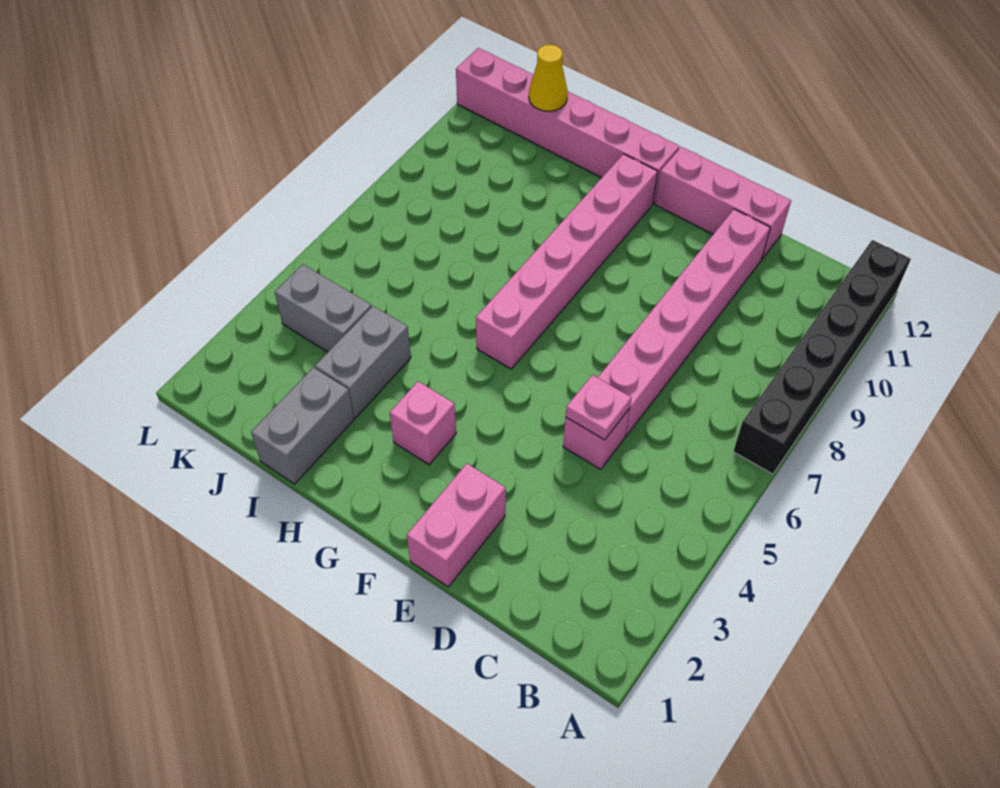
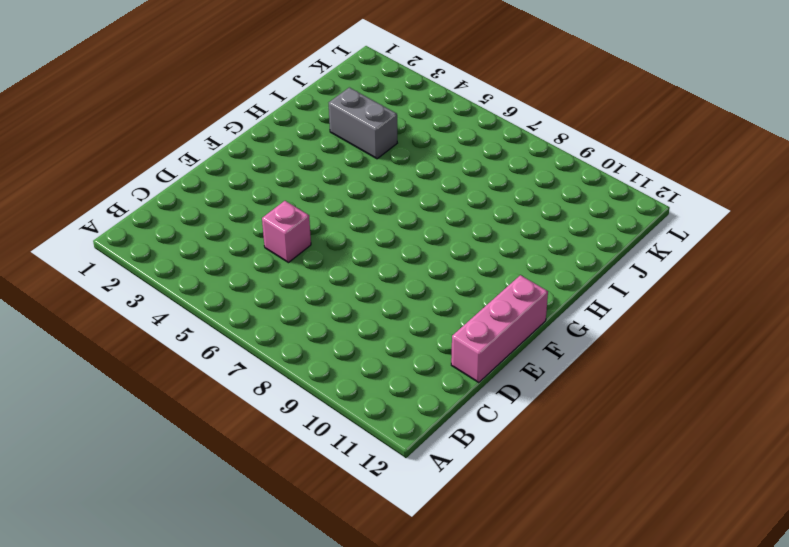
none -> black 1x6 brick [733,240,911,474]
none -> pink 1x6 brick [598,209,770,436]
none -> pink 1x2 brick [407,464,506,587]

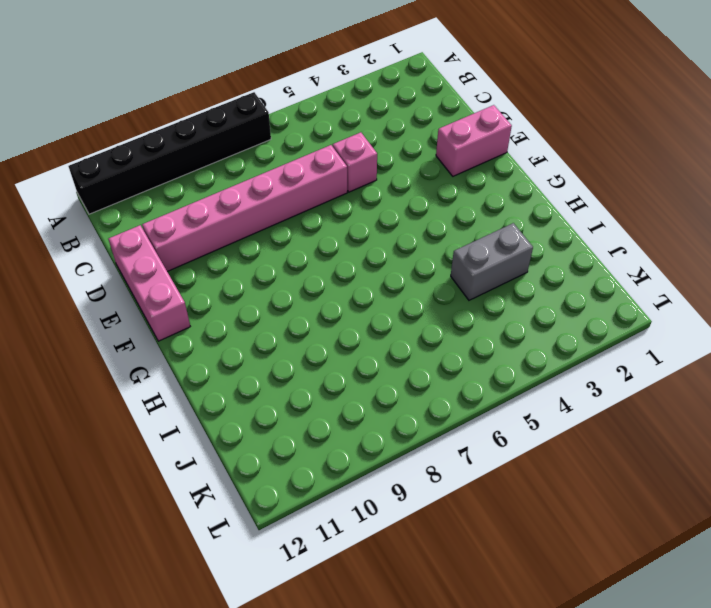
none -> pink 1x1 brick [390,381,456,465]
none -> pink 1x6 brick [476,154,658,369]
none -> pink 1x6 brick [456,48,679,204]

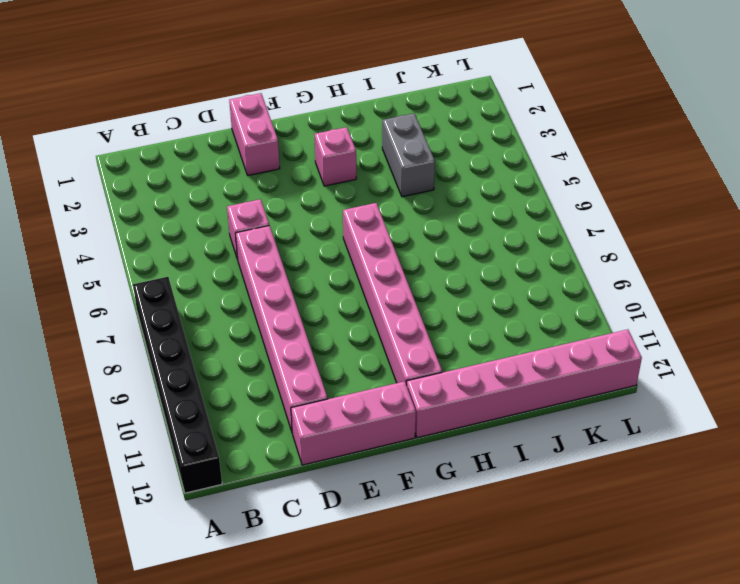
none -> grey 1x2 brick [251,368,354,484]
none -> grey 1x2 brick [275,264,372,352]
none -> pink 1x1 plate [566,375,631,440]

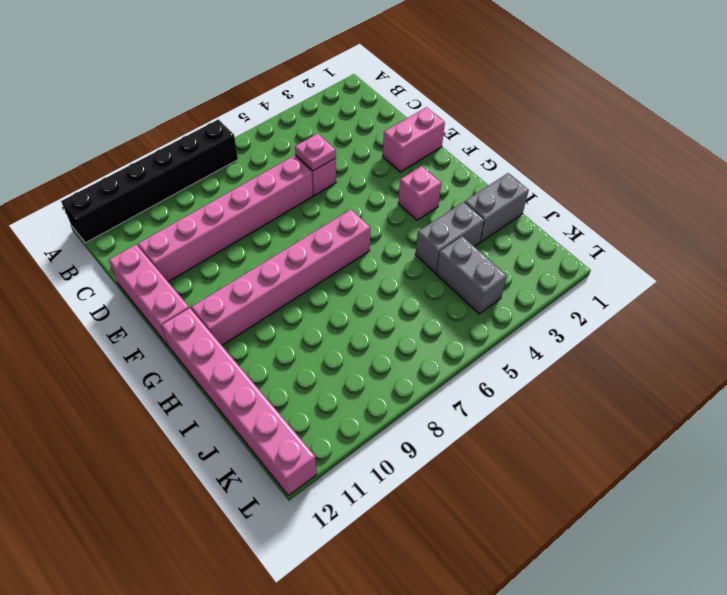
none -> yellow 1x1 cone [529,45,568,111]

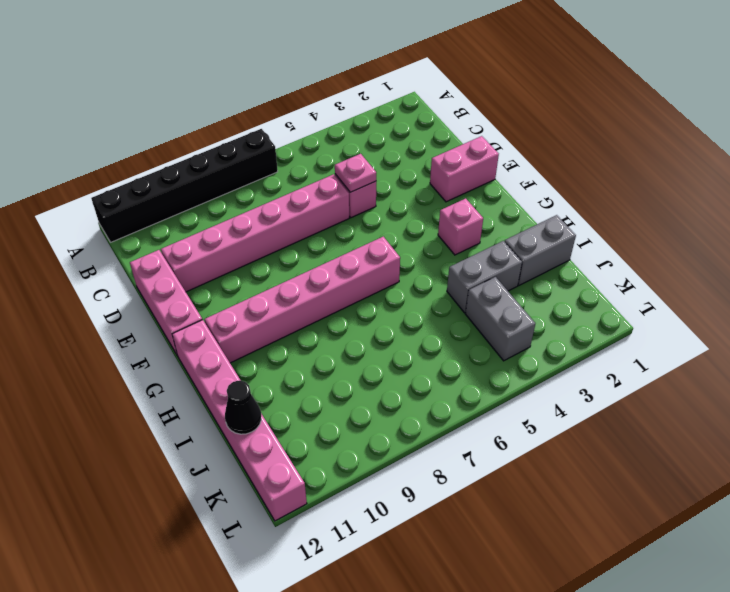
black 1x1 cone [225,381,261,434] -> yellow 1x1 cone [529,45,568,111]

